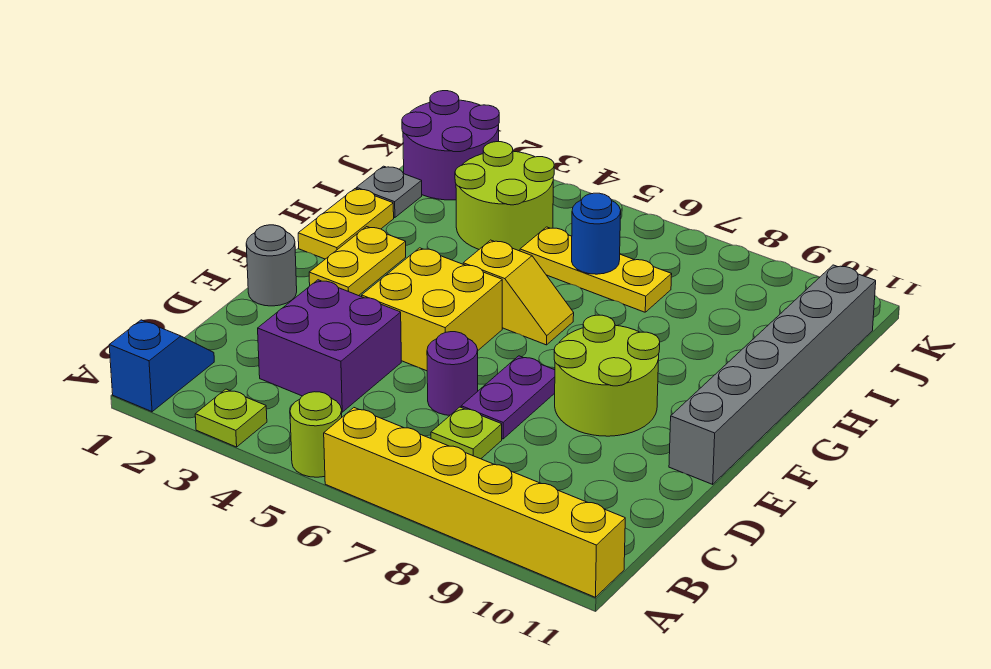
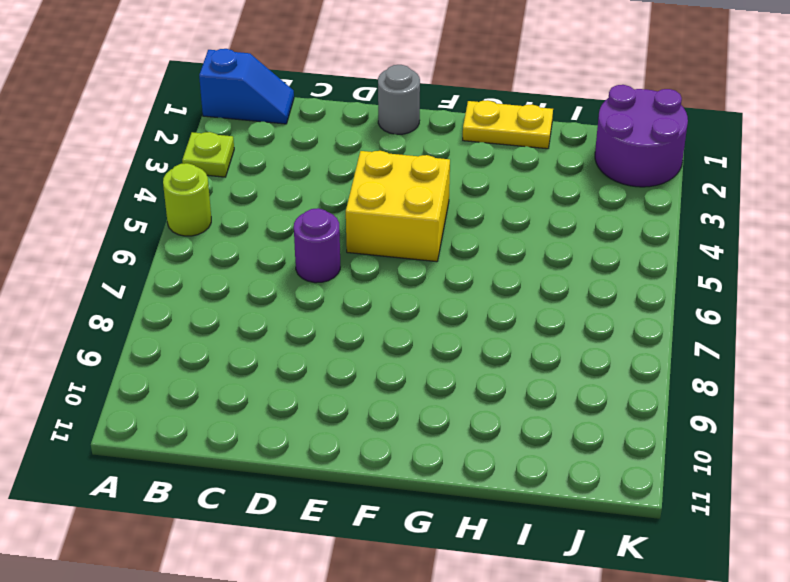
none -> yellow 1x6 brick [324,408,625,597]
none -> purple 2x2 brick [258,280,401,412]
none -> lime 1x1 plate [431,407,502,459]

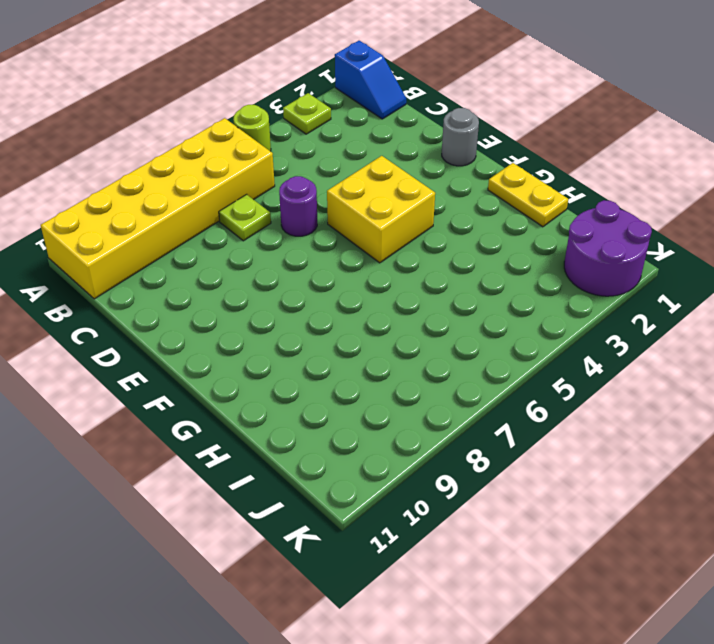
yellow 2x6 brick [41,118,275,299] -> yellow 1x6 brick [324,408,625,597]
none -> purple 2x2 brick [258,280,401,412]
none -> purple 1x2 plate [461,356,555,439]
none -> lime 2x2 round brick [554,315,660,436]

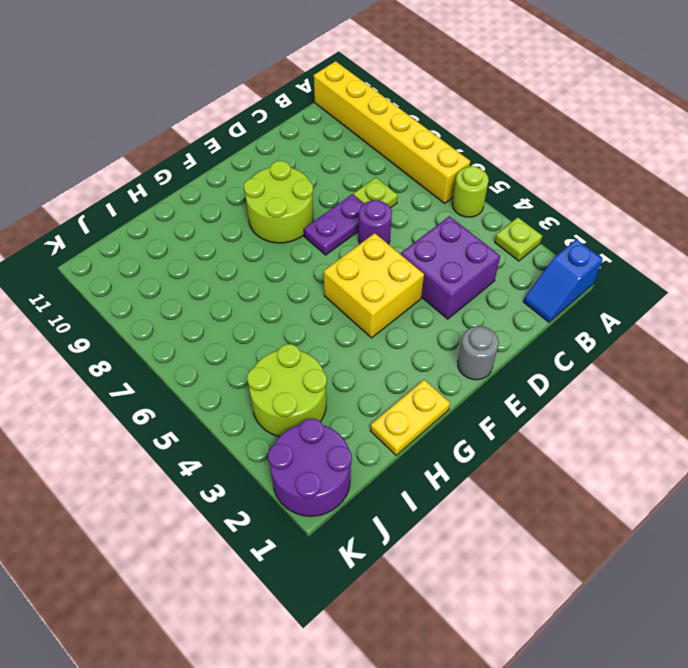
none -> grey 1x6 brick [669,265,876,484]
none -> yellow 1x2 plate [309,227,406,296]
none -> yellow 1x2 slope [463,240,574,345]

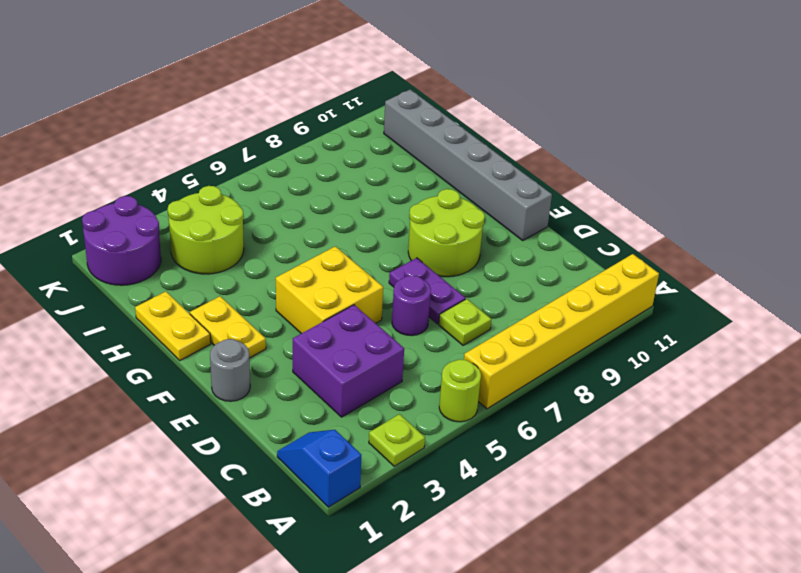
none -> yellow 1x2 slope [463,240,574,345]
none -> grey 1x1 plate [356,166,422,218]
none -> yellow 1x3 plate [520,227,672,312]

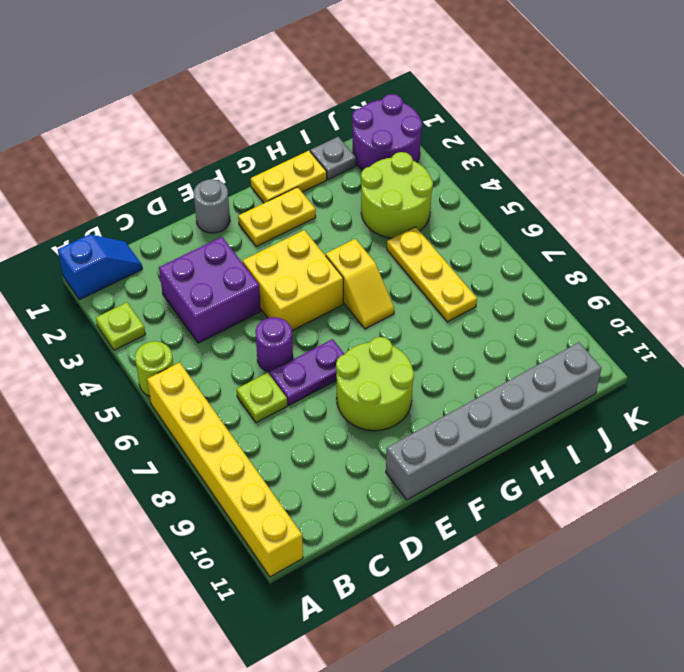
none -> blue 1x1 round brick [572,193,621,274]

